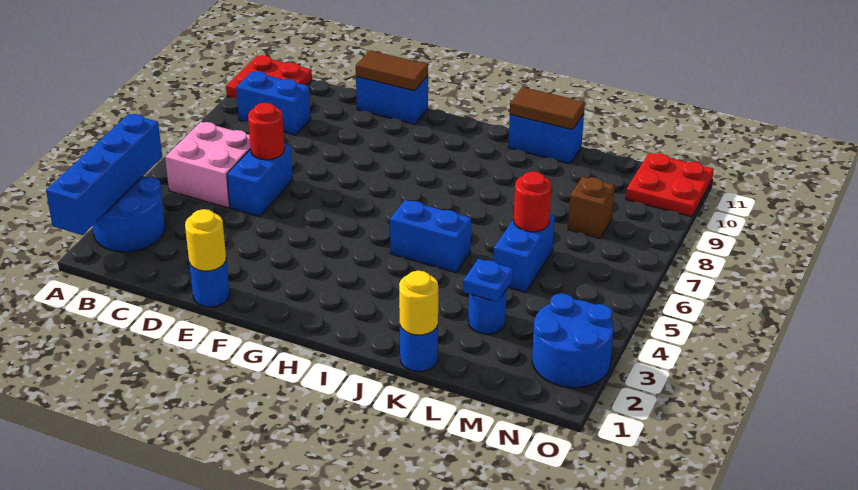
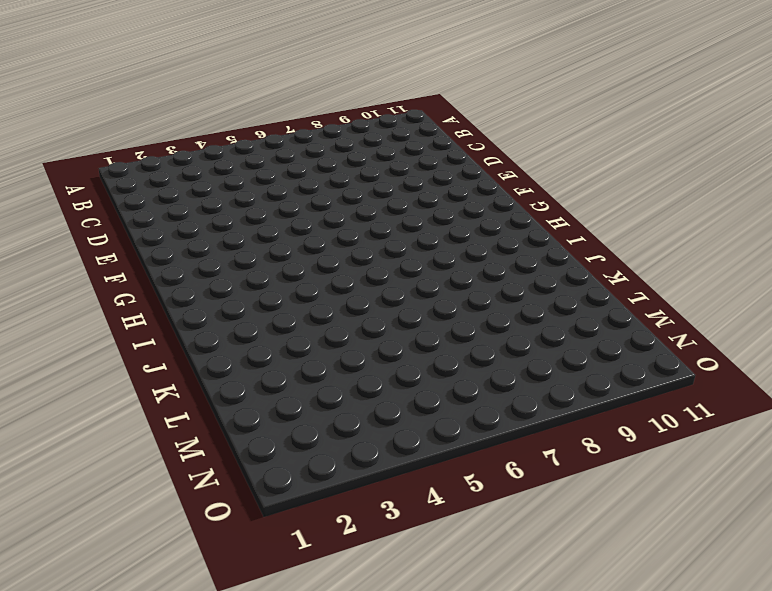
none -> blue 2x2 round brick [93,176,165,252]
none -> red 2x2 plate [226,55,312,98]
none -> pink 2x2 brick [165,122,251,208]

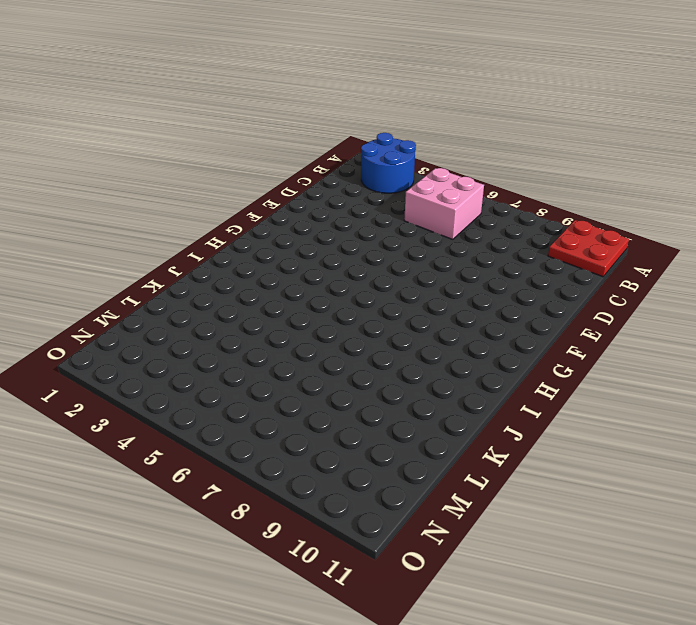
none -> blue 1x2 brick [236,71,311,135]
none -> blue 1x2 brick [227,144,293,217]
none -> blue 1x1 round brick [189,260,230,307]

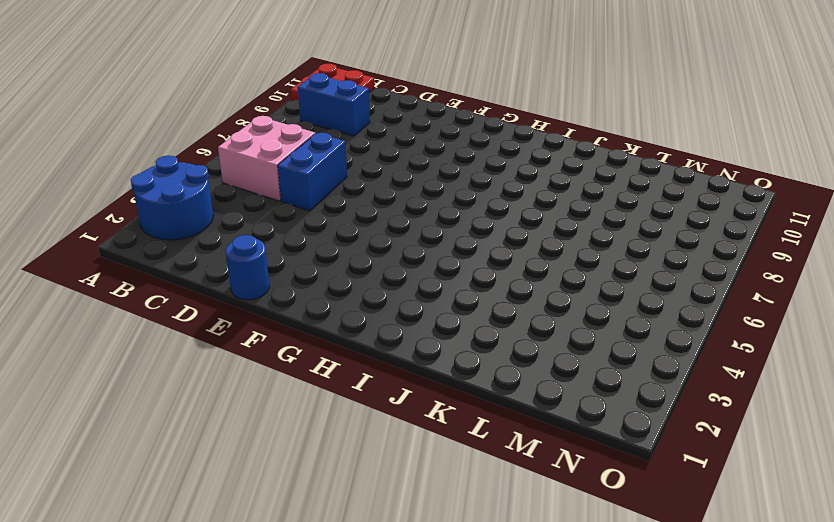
none -> blue 1x2 brick [356,76,428,124]
none -> blue 1x2 brick [390,200,471,273]
none -> blue 1x2 brick [508,114,584,164]

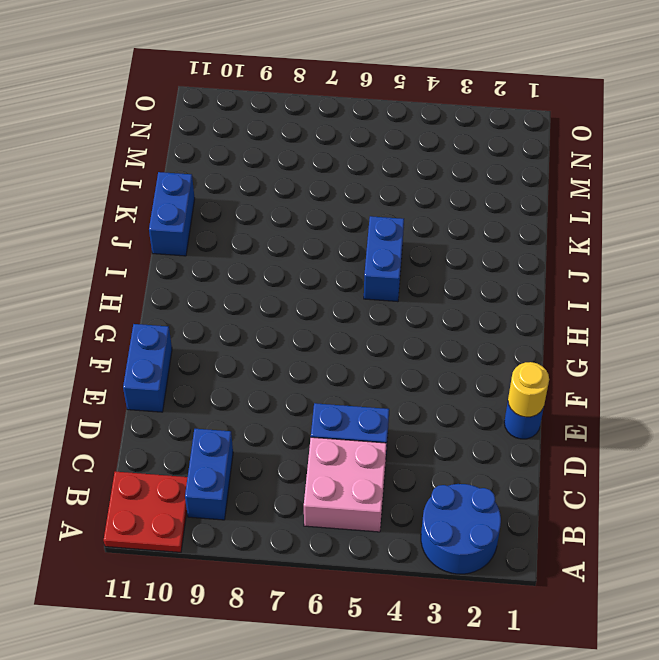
none -> blue 1x1 round brick [400,325,438,372]
none -> blue 1x1 round brick [468,289,507,334]
none -> blue 1x2 brick [493,215,555,292]

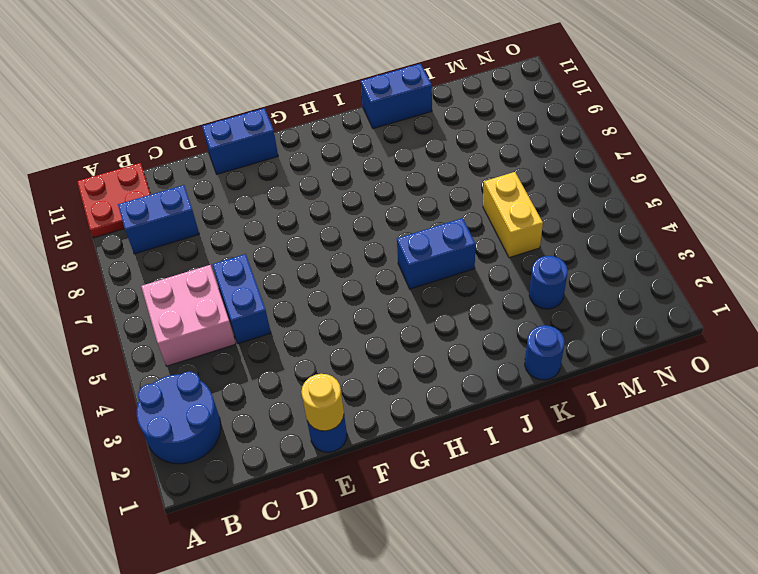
yellow 1x2 brick [483,172,543,258] -> blue 1x2 brick [493,215,555,292]
none -> brown 1x1 brick [568,177,615,238]
none -> blue 2x2 round brick [532,293,614,388]
none -> red 2x2 plate [626,153,714,217]

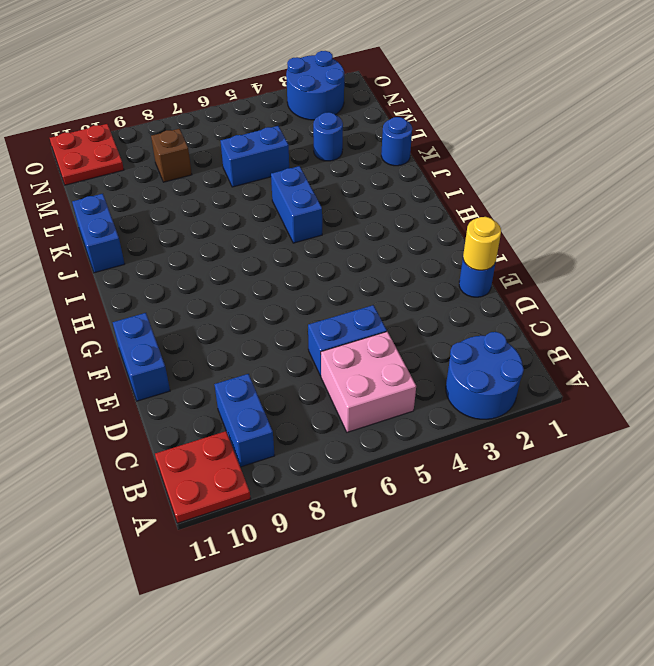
none -> blue 1x4 brick [46,114,162,235]
none -> red 1x1 round brick [248,103,285,160]
none -> brown 1x2 tile [356,50,428,91]

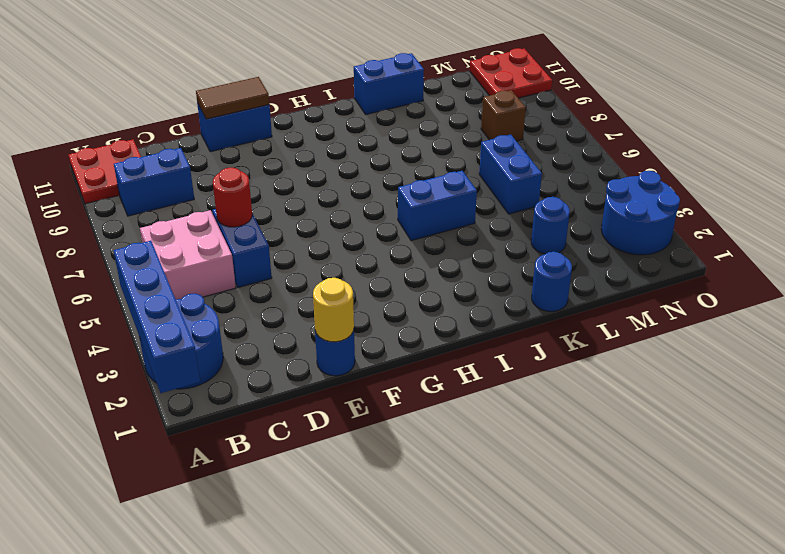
none -> brown 1x2 tile [510,87,585,130]
none -> yellow 1x1 round brick [399,271,438,335]
none -> blue 1x1 plate [463,259,513,302]

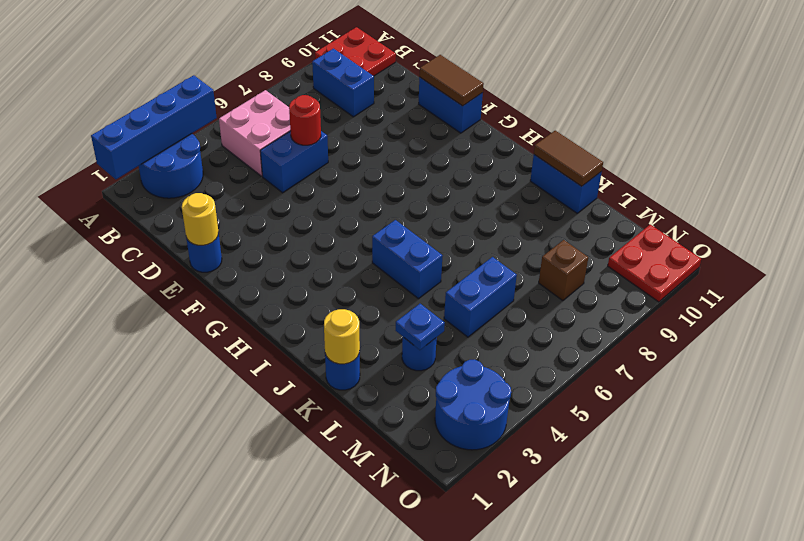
none -> red 1x1 round brick [514,171,551,232]

